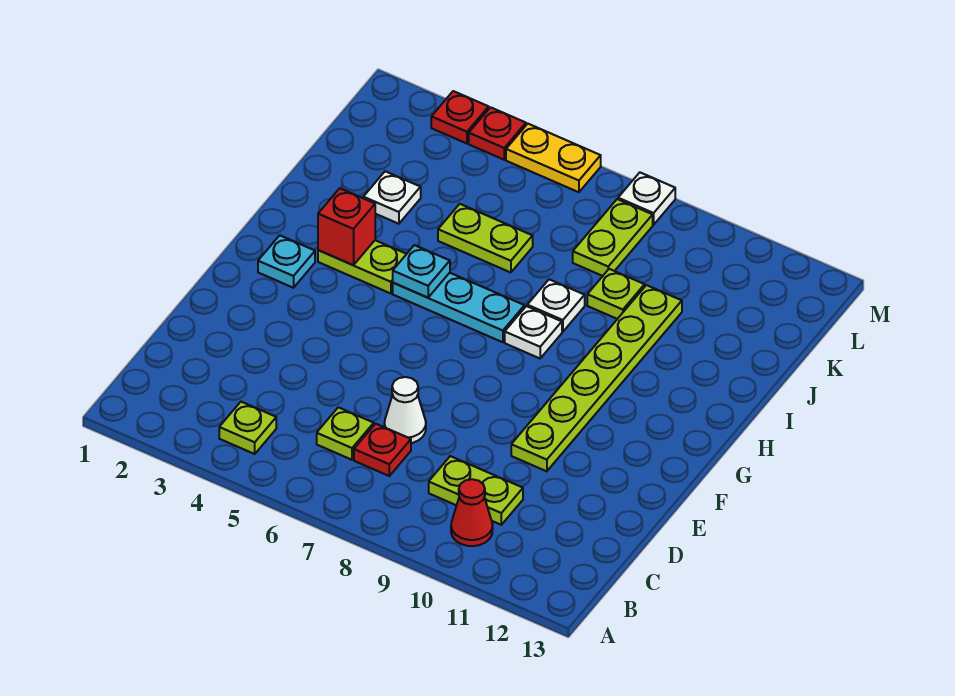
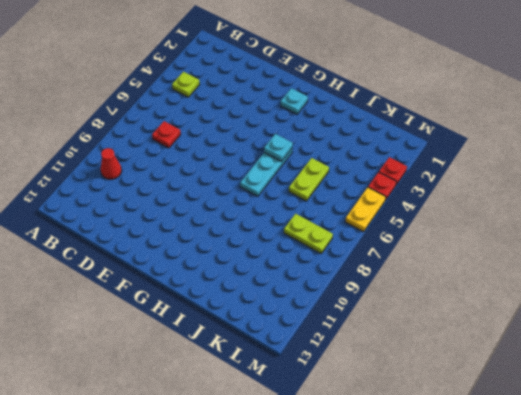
none -> lime 1x1 plate [317,407,374,460]
none -> lime 1x2 plate [429,456,523,525]
none -> white 1x1 cone [384,377,426,443]

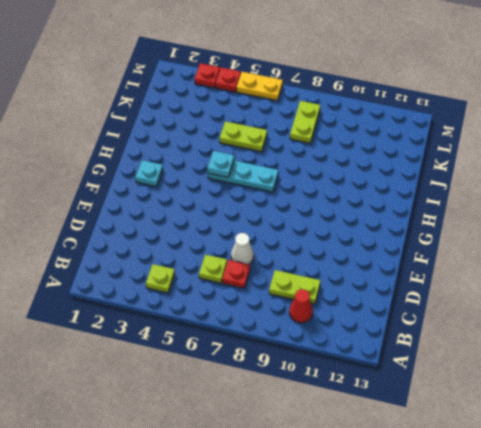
none -> lime 1x6 plate [511,285,682,471]
none -> lime 1x2 plate [318,240,406,294]
none -> white 1x1 plate [505,306,562,358]

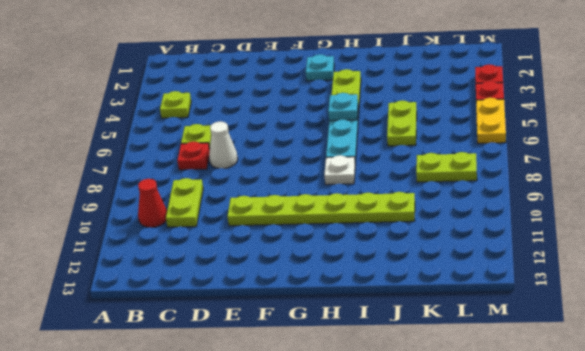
none -> white 1x1 plate [527,279,585,332]
none -> white 1x1 plate [363,171,421,224]
none -> lime 1x1 plate [587,269,645,319]

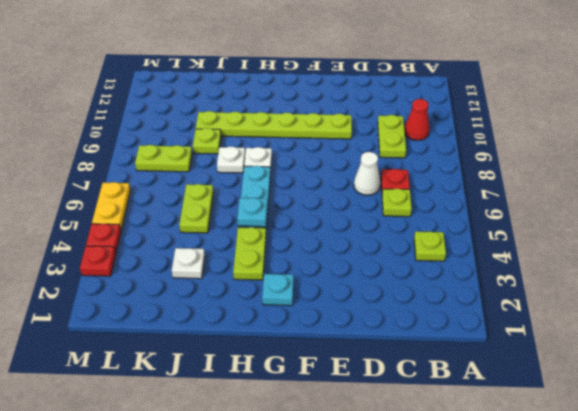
none -> white 1x1 plate [618,173,675,225]
none -> red 1x1 brick [318,188,375,265]

